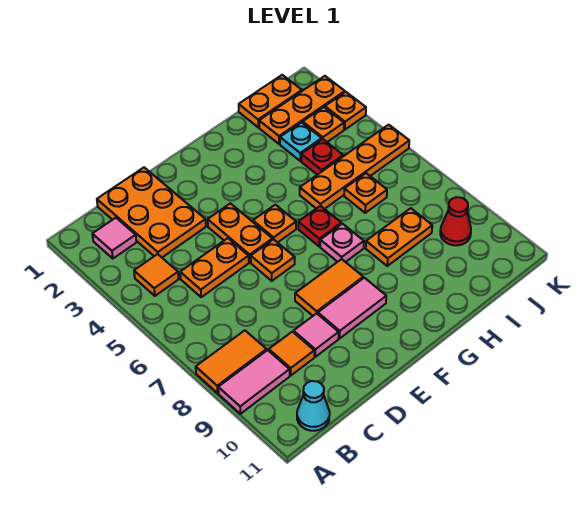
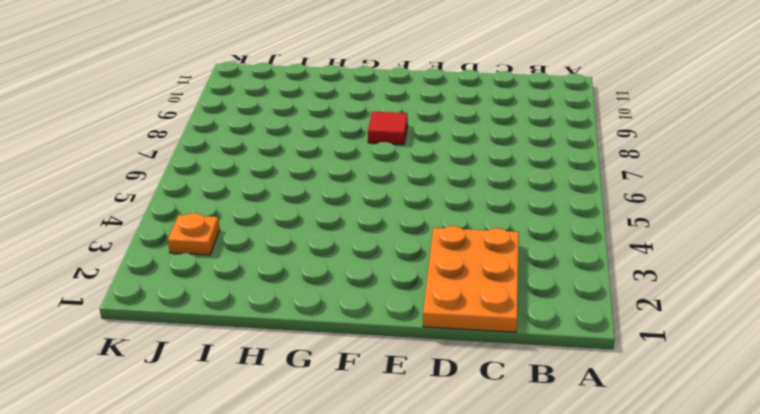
red 1x1 tile [368,112,408,145] -> orange 1x2 tile [295,259,363,316]
none -> orange 1x2 tile [196,330,267,393]
none -> pink 1x2 tile [218,350,290,414]
none -> pink 1x1 tile [92,218,136,259]

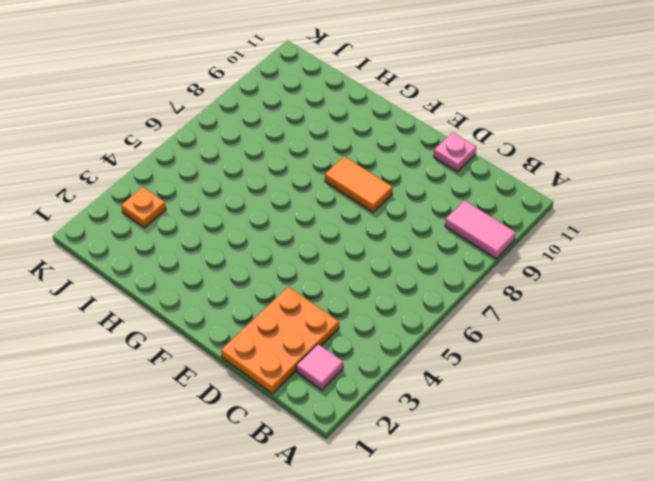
pink 1x1 plate [434,132,476,172] -> pink 1x1 plate moved to [320,224,364,262]
none -> orange 1x2 tile [196,330,267,393]
none -> orange 1x1 tile [134,254,178,296]
none -> cyan 1x1 cone [297,381,330,431]

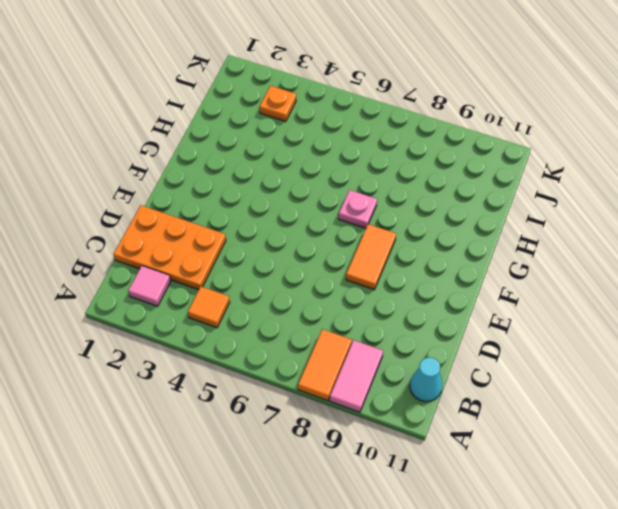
none -> orange 1x2 plate [180,238,249,297]
none -> orange 1x1 tile [269,332,314,375]
none -> pink 1x1 tile [294,313,339,357]

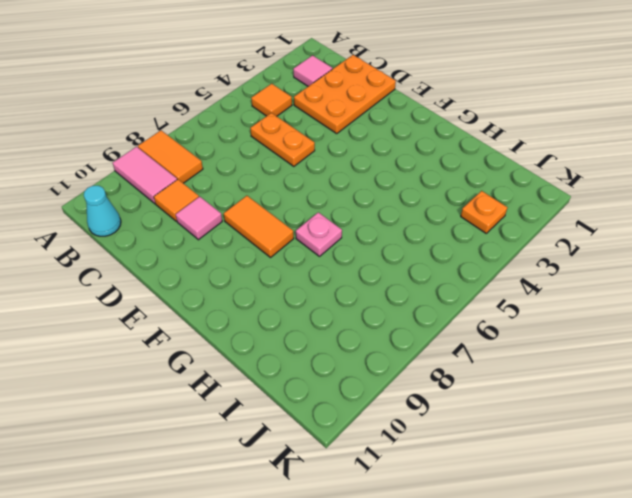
none -> orange 1x2 plate [208,203,272,262]
none -> orange 1x1 plate [251,239,295,281]
none -> pink 1x2 tile [318,278,386,338]

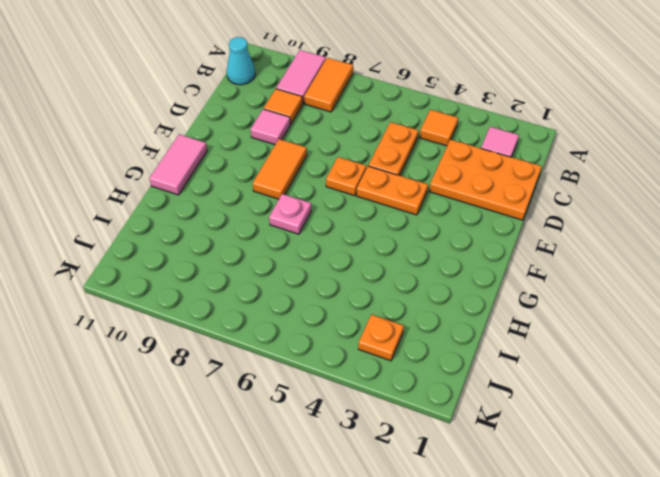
pink 1x2 tile [149,134,207,195] -> pink 1x2 tile moved to [318,278,386,338]
none -> orange 1x1 plate [253,205,296,243]
none -> red 1x1 plate [298,206,341,246]
none -> orange 1x4 plate [300,125,409,209]

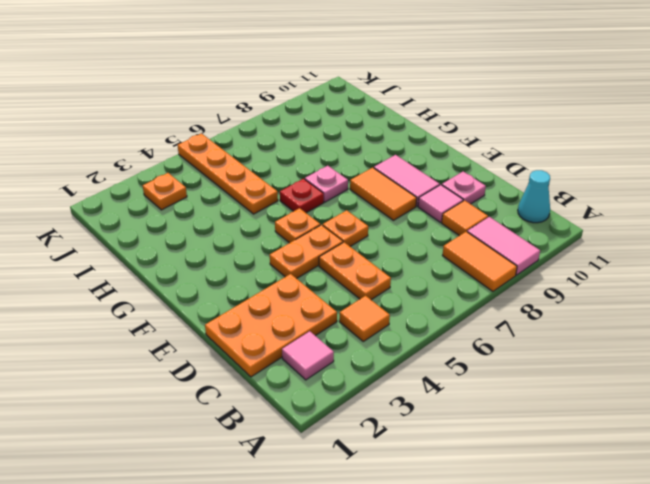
pink 1x1 plate [442,171,486,204] -> none
none -> orange 1x2 plate [366,208,432,266]
none -> orange 1x2 plate [239,75,302,127]
none -> orange 1x3 plate [259,76,345,144]

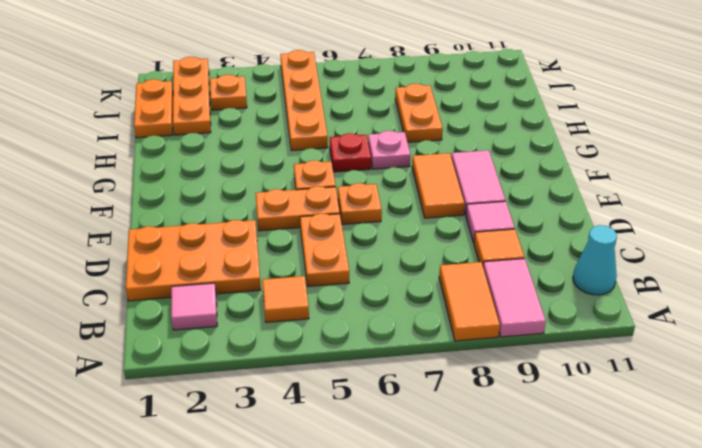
none -> cyan 1x1 plate [280,122,322,161]
none -> red 1x1 plate [301,139,343,175]
none -> orange 1x1 plate [344,173,387,213]

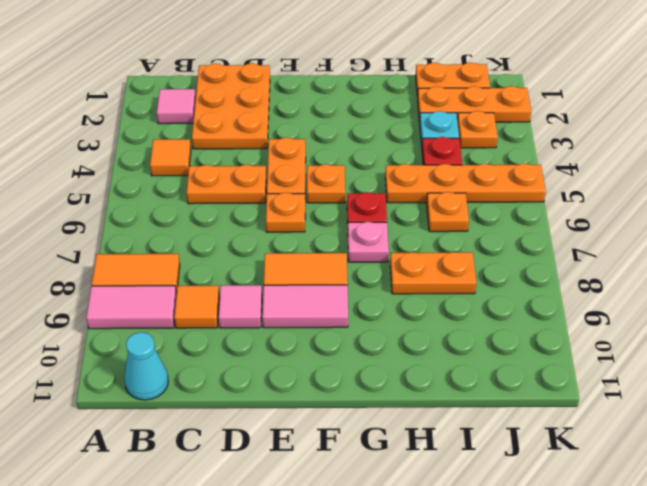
none -> red 1x1 cone [440,197,471,245]
none -> orange 1x1 plate [325,92,366,130]

